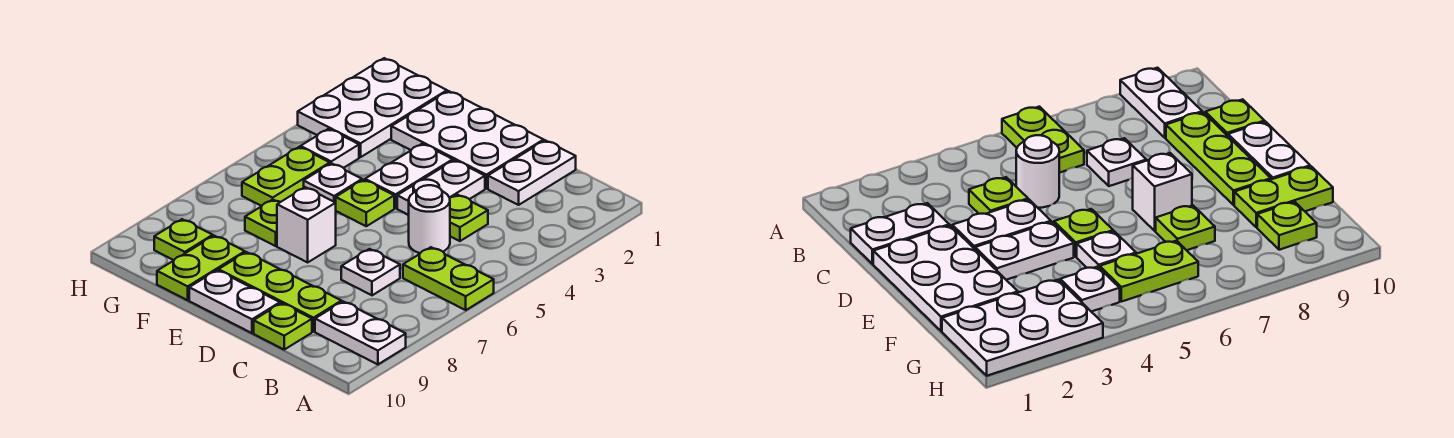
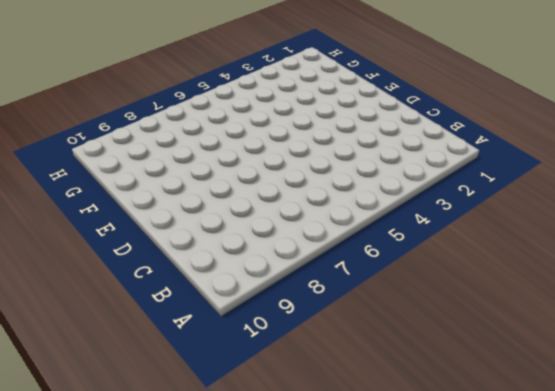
none -> lime 1x2 plate [403,247,494,310]
none -> white 1x2 plate [315,302,406,364]
none -> white 1x2 plate [488,140,576,205]

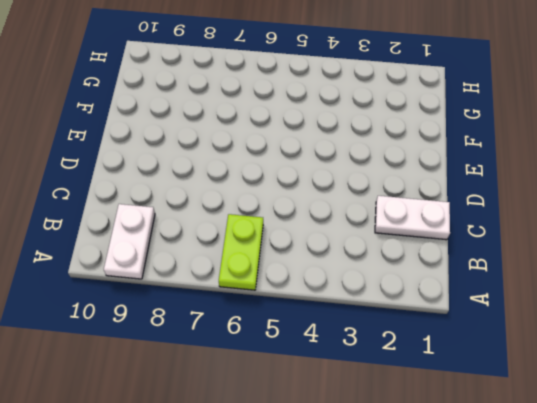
none -> lime 1x1 plate [450,195,488,241]
none -> white 1x1 round brick [409,185,450,253]
none -> white 1x1 plate [341,249,400,295]

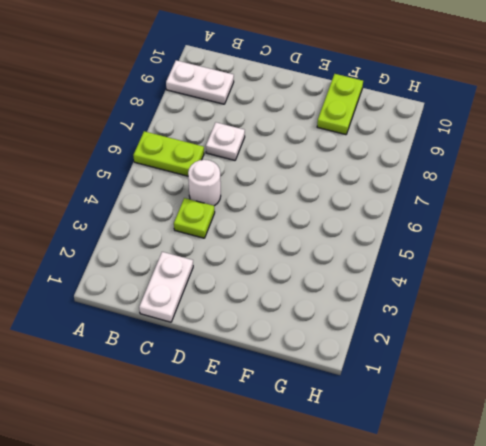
none -> lime 1x3 plate [219,252,341,332]
none -> lime 1x1 plate [254,303,312,349]
none -> white 2x3 plate [391,91,544,188]

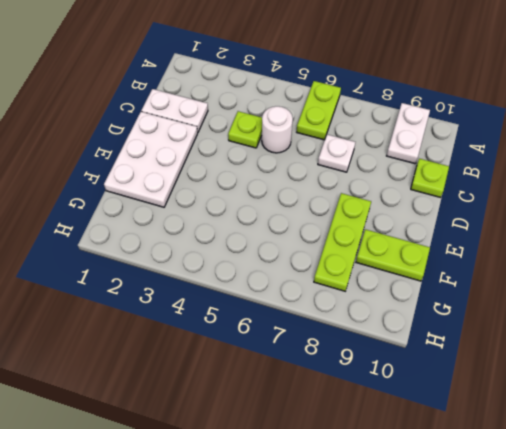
lime 1x3 plate [314,193,371,291] -> lime 1x3 plate moved to [219,252,341,332]
none -> white 1x2 plate [397,160,485,215]
none -> white 1x2 plate [189,270,280,333]
none -> white 1x2 plate [365,144,453,208]

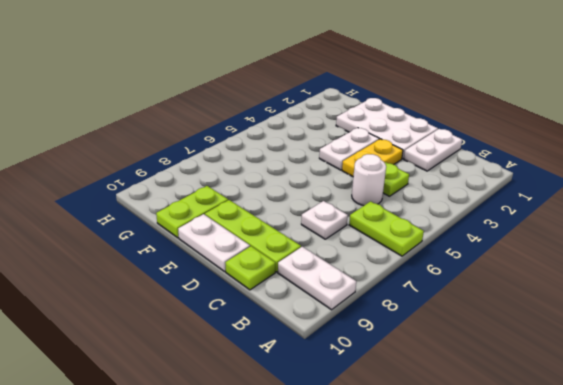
yellow 1x2 plate [342,139,403,177] -> white 1x2 plate [397,160,485,215]
none -> lime 1x1 plate [336,180,394,226]
none -> white 1x1 brick [277,187,336,262]
none -> white 1x1 plate [304,163,362,203]

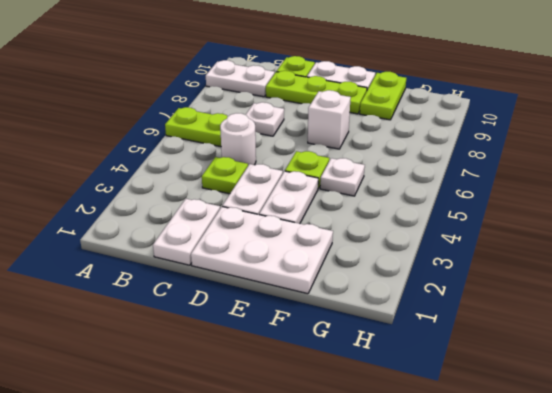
none -> lime 1x1 plate [245,200,280,246]
none -> white 2x3 plate [298,58,447,157]
none -> white 1x1 plate [301,129,359,168]

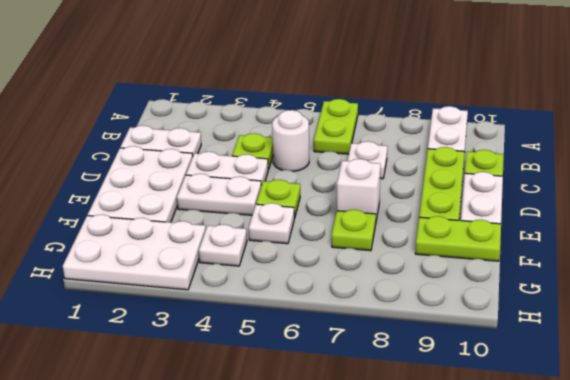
none -> lime 1x2 plate [242,147,330,206]
none -> lime 1x1 plate [154,219,213,260]

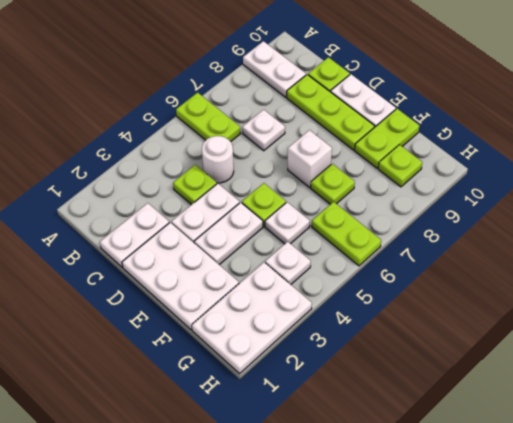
lime 1x2 plate [312,202,381,266] -> lime 1x2 plate turned to [242,147,330,206]

